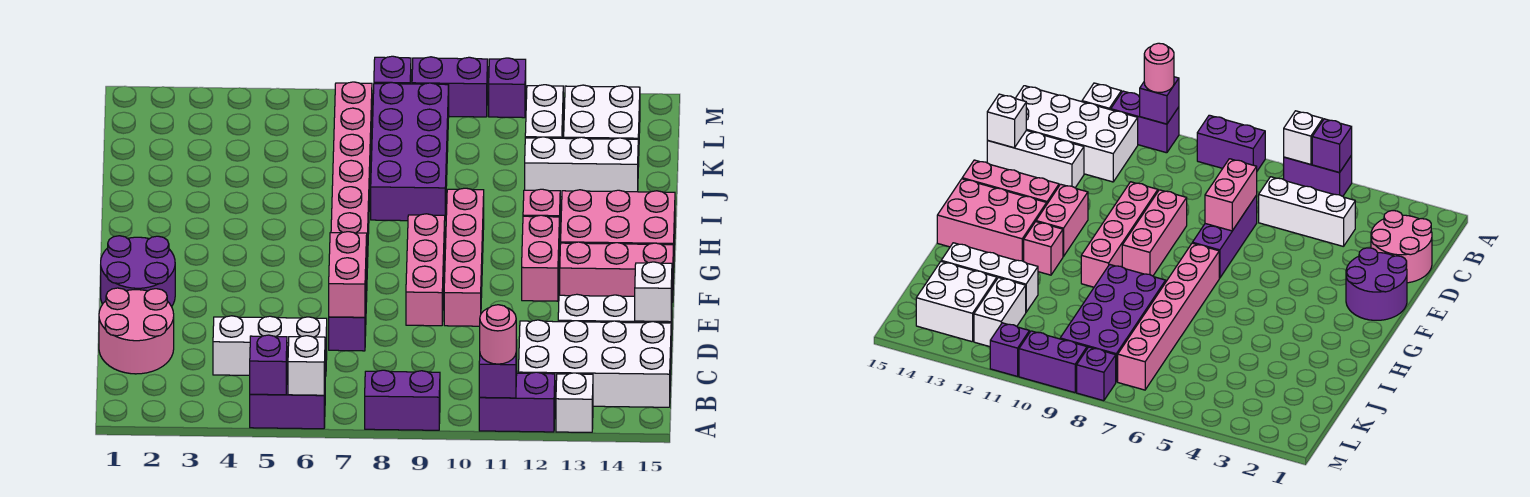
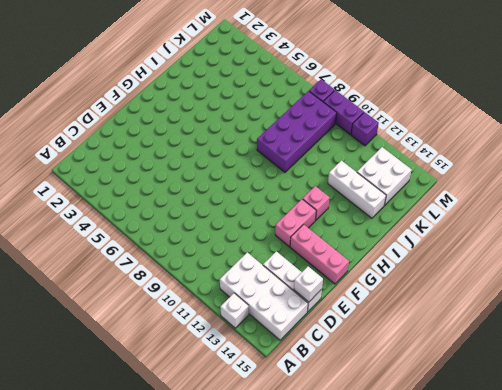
none -> purple 1x2 brick [250,370,325,429]
none -> purple 1x2 brick [365,370,440,430]
none -> purple 1x2 brick [479,372,555,432]
none -> pink 2x2 round brick [99,288,174,374]

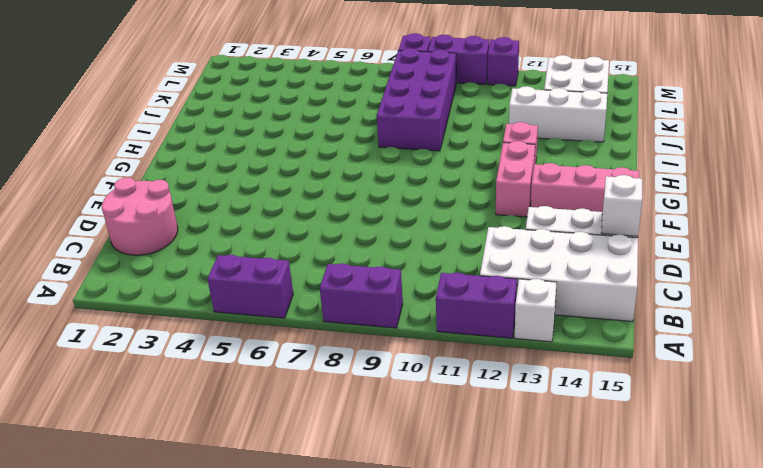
none -> white 1x3 brick [213,316,327,376]
none -> purple 1x3 brick [329,269,367,351]
none -> purple 2x2 round brick [101,236,175,306]
none -> pink 1x3 brick [406,214,445,326]

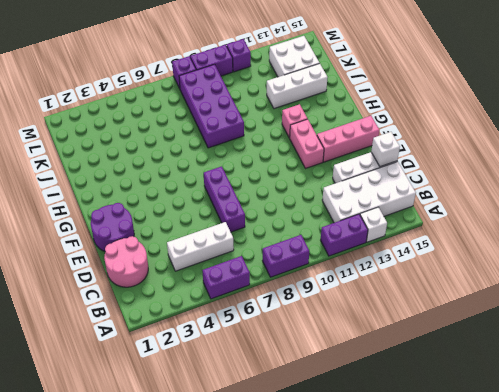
none -> pink 1x3 brick [406,214,445,326]
none -> pink 1x4 brick [444,188,484,326]
none -> pink 1x6 brick [331,82,372,268]
none -> pink 2x3 brick [561,190,675,245]

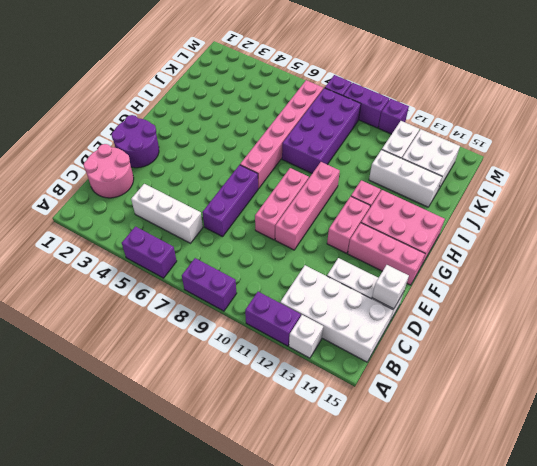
none -> purple 1x1 brick [250,335,287,395]
none -> white 1x1 brick [288,336,325,395]
none -> purple 1x1 brick [479,340,517,398]
none -> pink 1x2 brick [329,232,367,317]

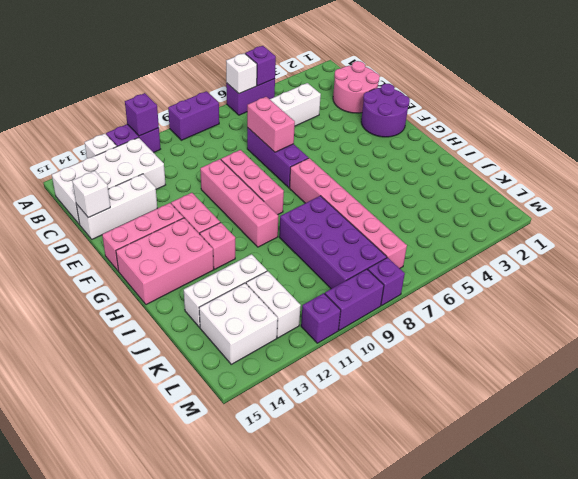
none -> pink 1x1 round brick [480,305,516,364]

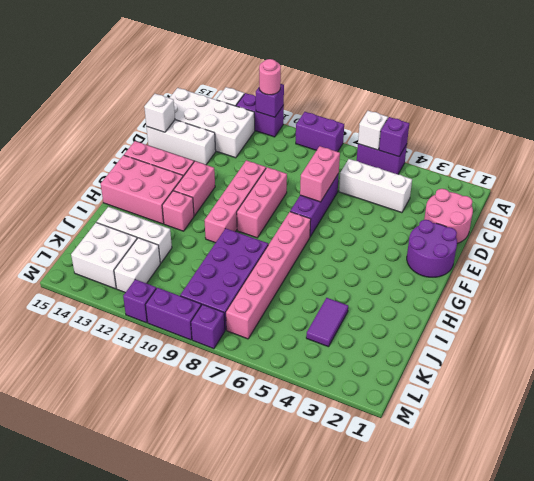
purple 1x2 tile [306,298,348,347] -> none

